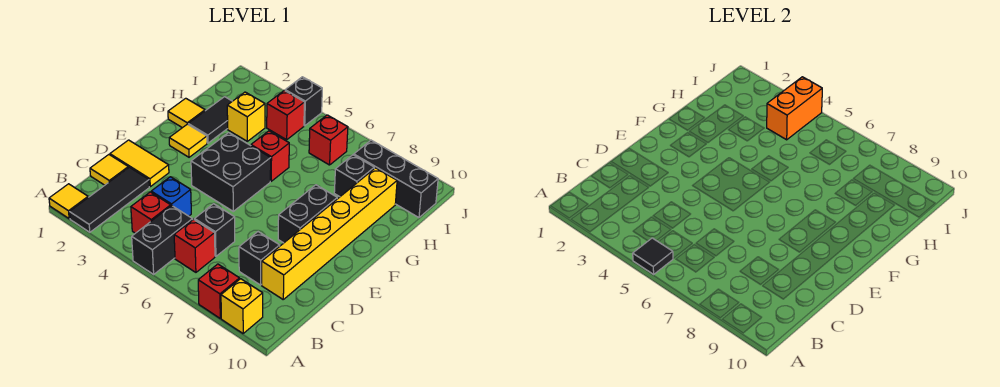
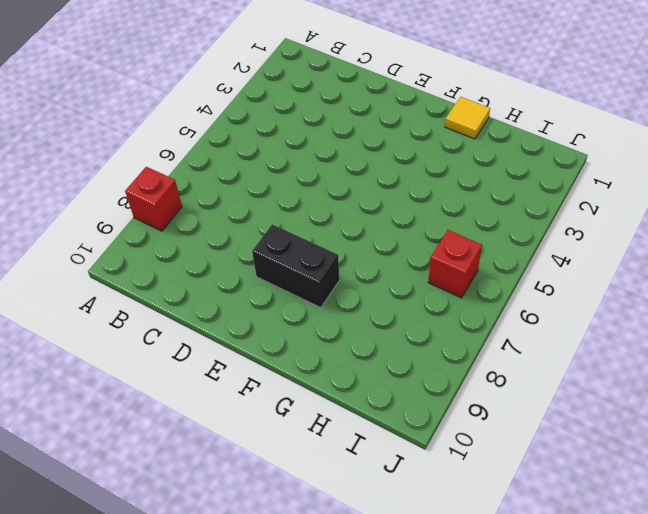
none -> yellow 1x1 tile [49,184,88,219]
none -> black 1x3 tile [70,167,149,232]
none -> black 1x2 brick [132,206,192,274]

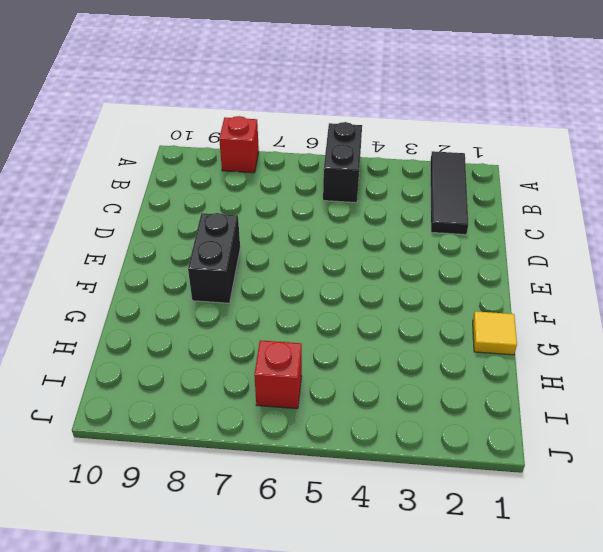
none -> yellow 1x1 tile [49,184,88,219]
none -> yellow 1x1 brick [221,279,263,333]
none -> red 1x1 brick [131,192,171,233]

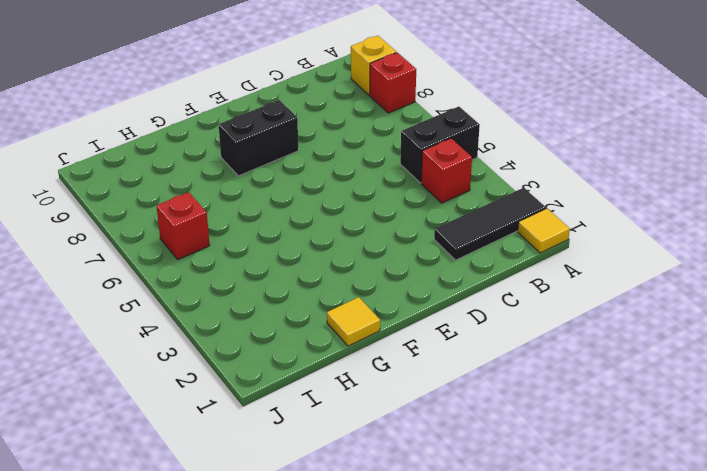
none -> red 1x1 brick [174,219,215,272]
none -> yellow 1x1 tile [90,155,128,185]
none -> blue 1x1 brick [151,177,191,216]

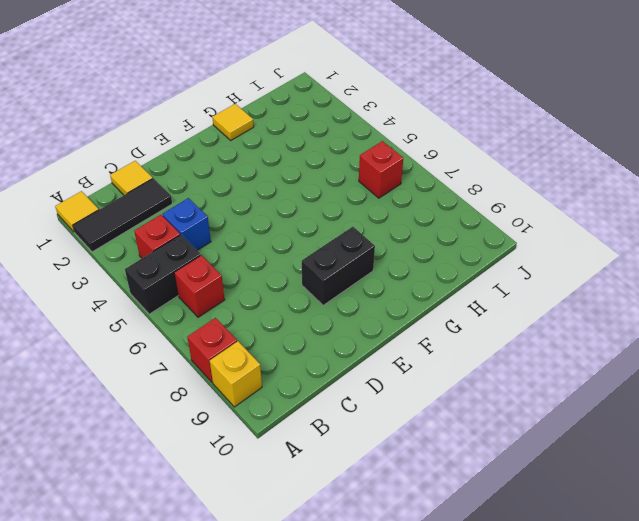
none -> black 1x1 brick [195,204,235,256]
none -> black 1x1 brick [239,232,280,285]
none -> yellow 1x6 brick [262,168,397,299]

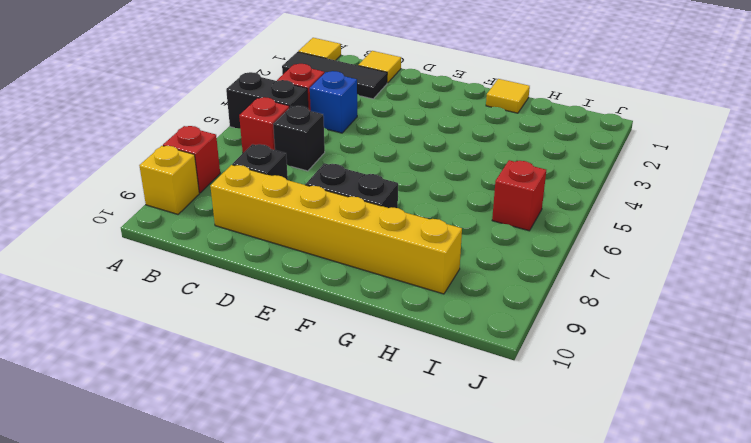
none -> yellow 1x2 tile [110,140,169,187]
none -> black 2x2 brick [191,133,271,211]
none -> yellow 1x1 tile [169,124,207,157]

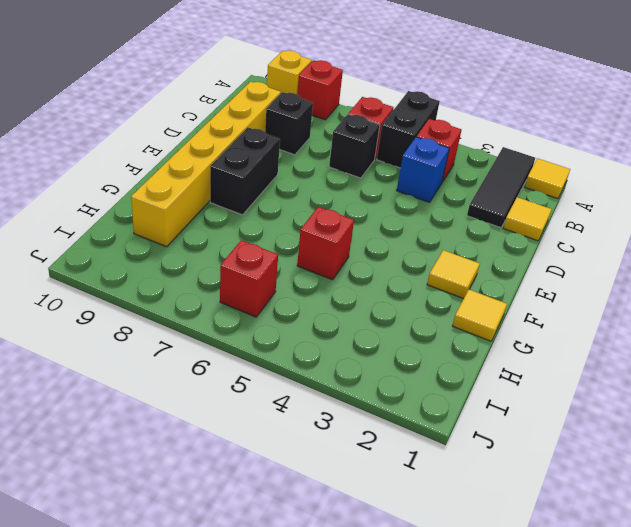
none -> yellow 1x2 tile [110,140,169,187]
none -> black 2x2 brick [191,133,271,211]
none -> black 1x2 tile [188,97,232,143]

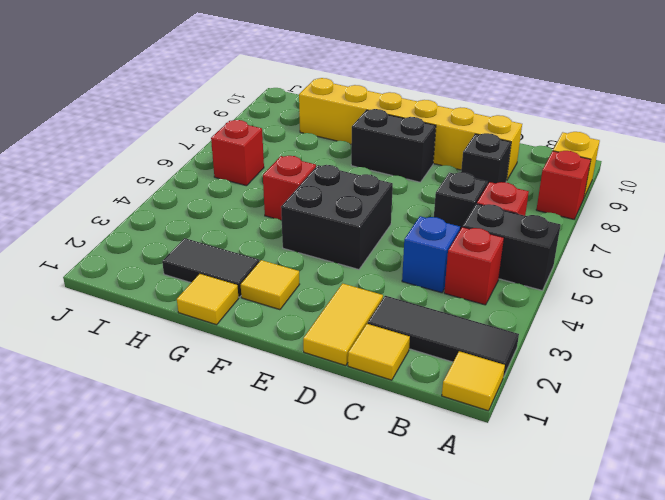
none -> yellow 1x1 brick [227,92,265,141]
none -> black 1x1 brick [334,155,374,197]
none -> red 1x1 brick [267,90,305,140]

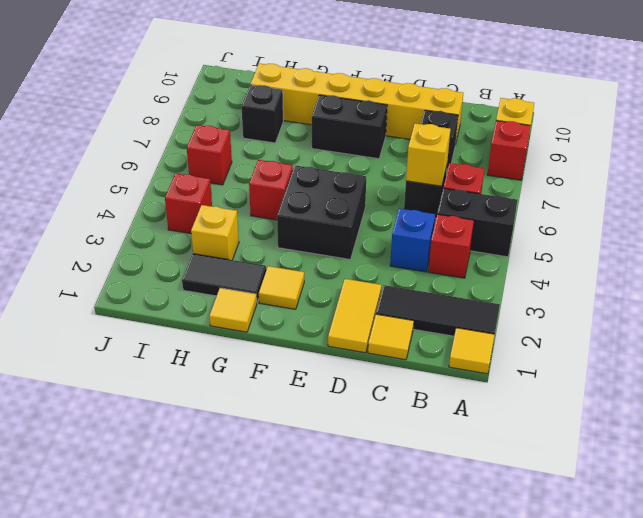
yellow 1x1 brick [406,123,450,186] -> none
none -> black 1x3 brick [354,140,438,218]
none -> black 1x1 brick [285,77,322,126]
none -> black 1x1 tile [633,238,673,274]

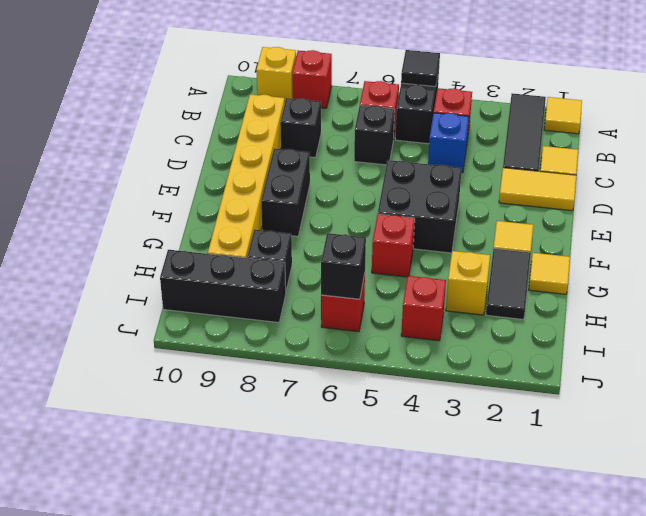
black 1x1 brick [321,233,366,299] -> black 1x1 brick moved to [285,77,322,126]
none -> orange 1x2 brick [767,77,822,140]

